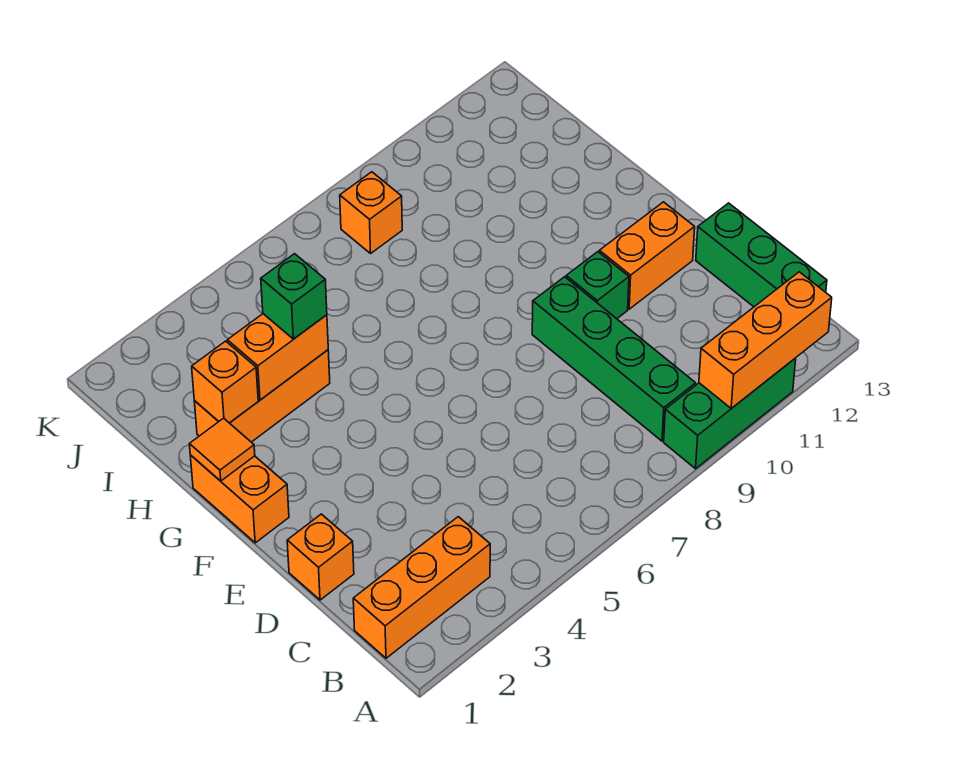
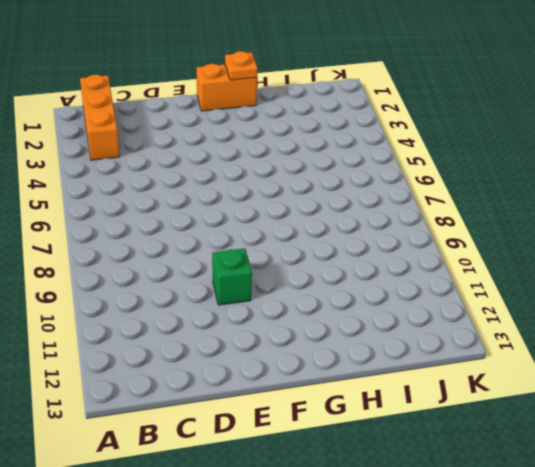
orange 1x1 plate [225,51,258,80] -> orange 1x1 tile [189,418,255,481]
none -> green 1x3 brick [664,358,796,469]
none -> green 1x4 brick [532,277,696,441]
none -> green 1x3 brick [696,203,827,307]

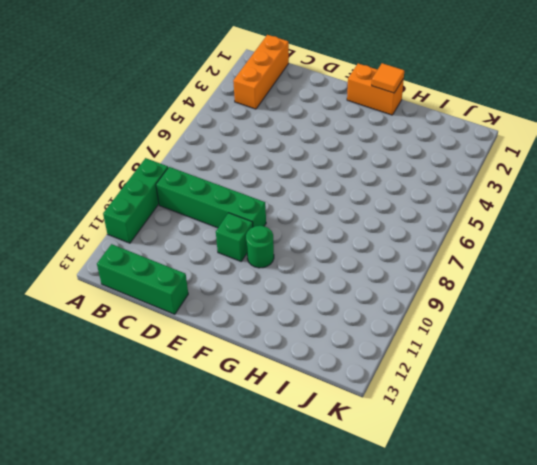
green 1x1 round brick [246,226,274,268] -> none
none -> orange 1x1 brick [287,514,354,600]
none -> orange 1x2 brick [599,202,695,309]
none -> orange 1x3 brick [194,350,330,442]

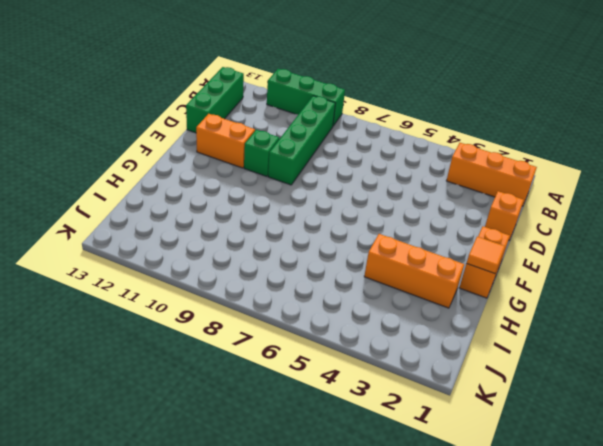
none -> orange 1x1 brick [340,172,402,253]
none -> orange 1x3 brick [699,272,832,408]
none -> orange 1x1 brick [192,341,258,423]

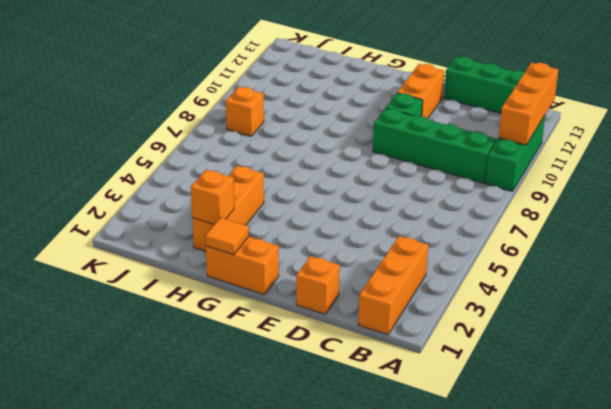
none -> orange 1x2 brick [227,314,328,400]
none -> green 1x1 brick [261,254,327,339]

